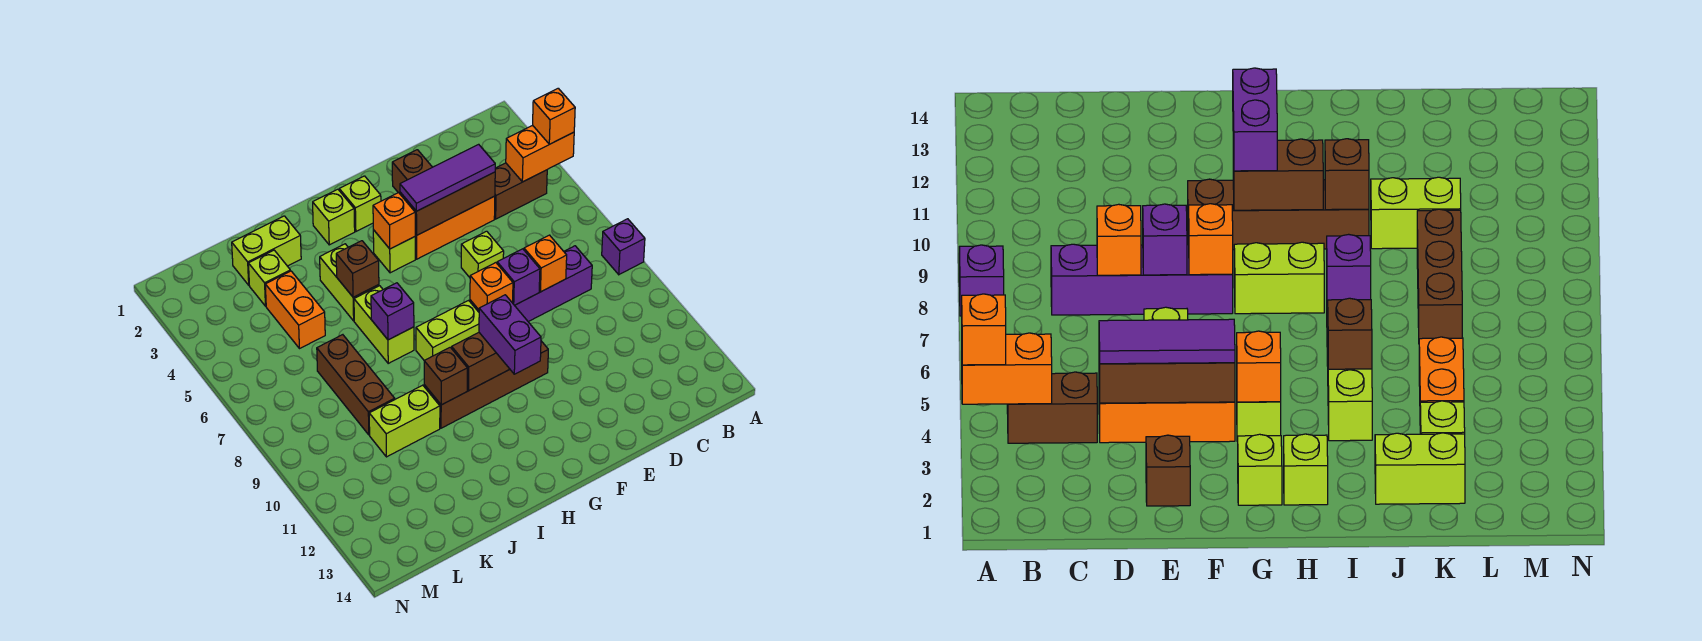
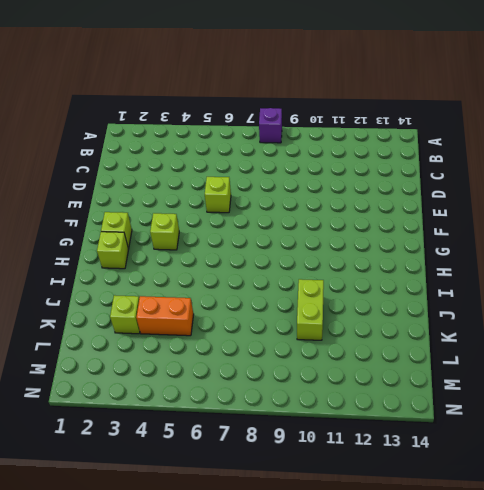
none -> brown 1x2 brick [494,163,547,219]
none -> purple 1x4 brick [470,246,592,322]
none -> orange 1x3 brick [415,196,495,259]
none -> brown 1x1 brick [392,150,432,194]

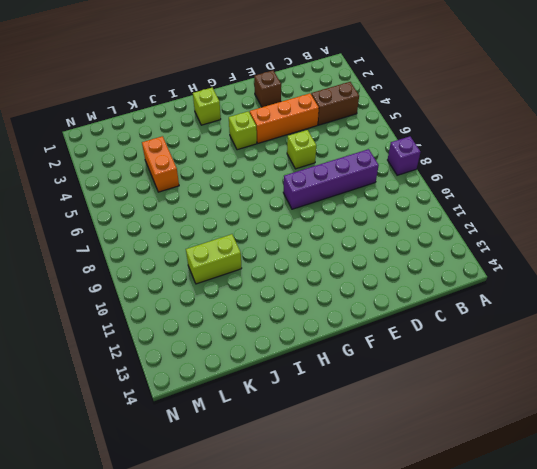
none -> brown 1x4 brick [424,341,548,428]
none -> lime 1x1 brick [339,176,381,231]
none -> lime 1x2 brick [416,300,479,360]
none -> lime 1x2 brick [320,244,379,321]

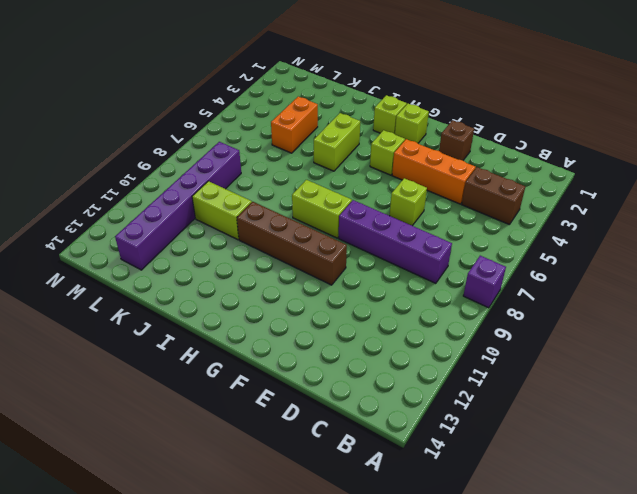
purple 1x6 brick [115,142,241,270] -> none
none -> lime 1x2 brick [354,286,414,363]
none -> lime 1x2 brick [232,216,301,285]
none -> lime 1x1 brick [248,250,290,306]
none -> brown 1x3 brick [317,335,395,435]

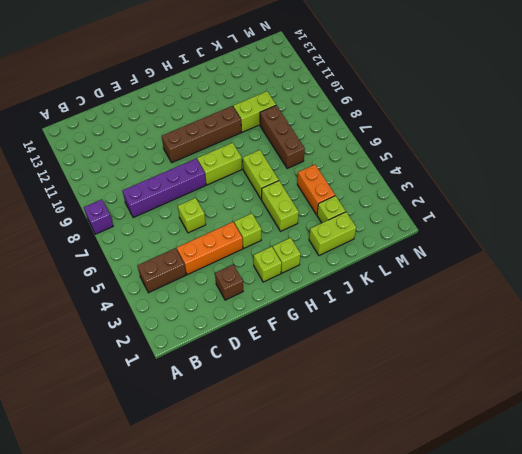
none -> orange 1x2 brick [506,125,574,182]
none -> brown 1x3 brick [400,172,495,235]
none -> orange 1x1 brick [524,235,567,292]
none -> purple 1x1 brick [497,249,540,305]

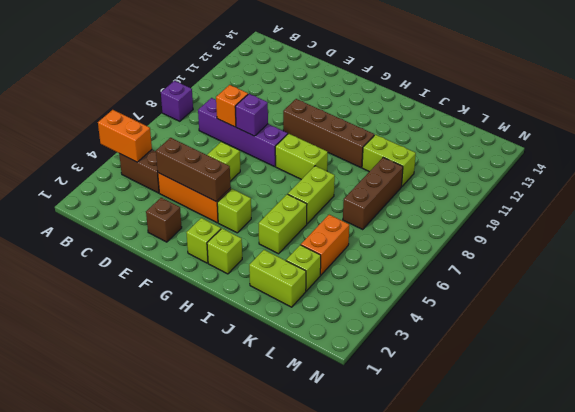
none -> orange 1x1 brick [470,263,513,310]
none -> orange 1x1 brick [373,193,415,249]
none -> brown 1x2 brick [452,333,509,390]
none -> brown 1x1 brick [336,241,379,297]

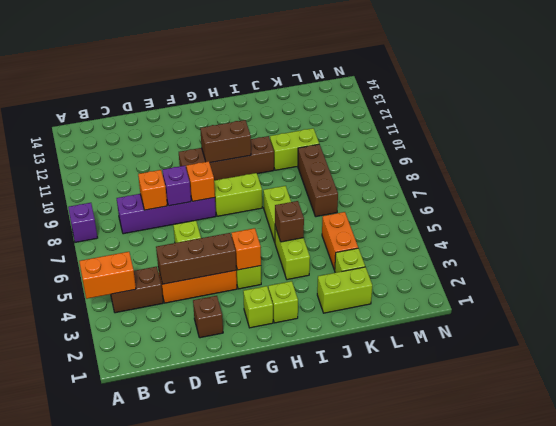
none -> purple 1x1 brick [371,283,414,340]
none -> brown 1x1 brick [424,347,467,405]
none -> orange 1x1 brick [533,88,575,144]
none -> purple 1x3 tile [400,144,495,211]

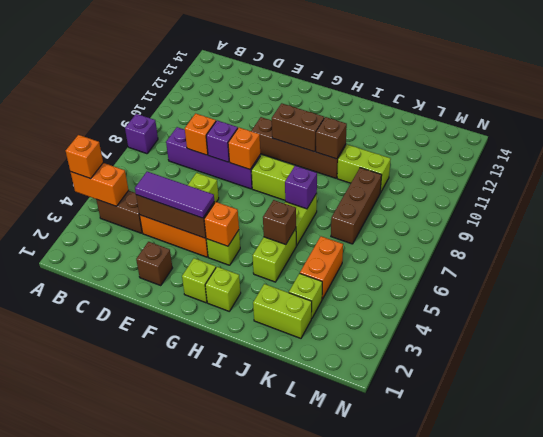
none -> purple 1x2 brick [479,295,541,374]

